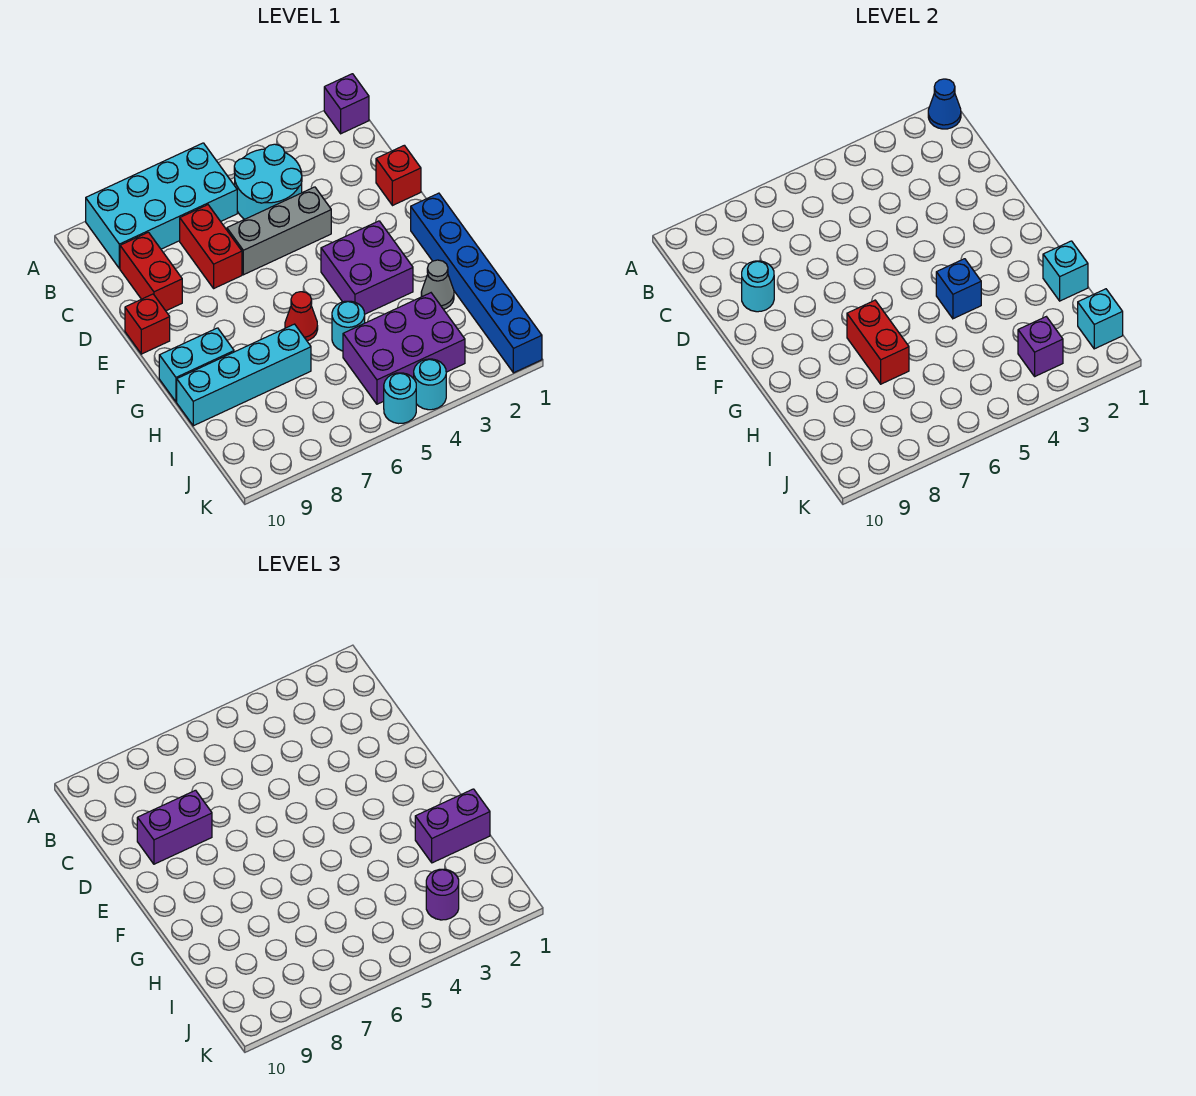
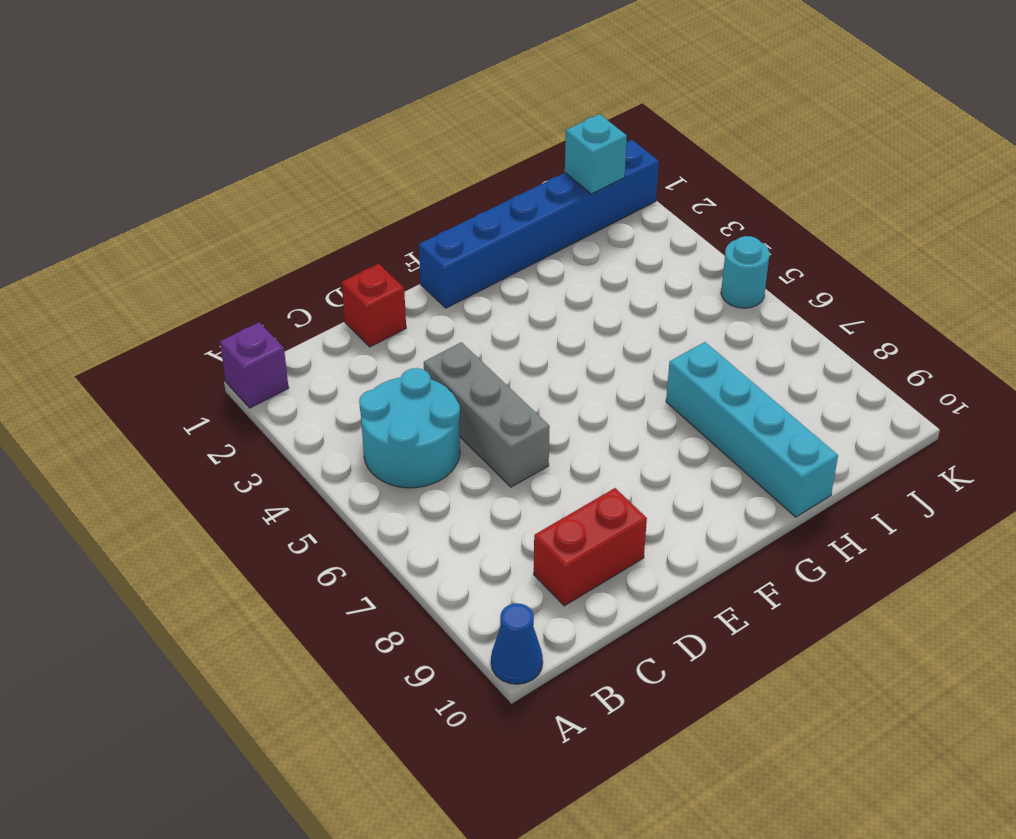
blue 1x1 cone [491,603,543,684] -> blue 1x1 cone moved to [928,79,961,129]
none -> cyan 2x4 brick [86,143,237,268]
none -> red 1x2 brick [180,205,242,288]
none -> red 1x1 brick [125,294,170,354]

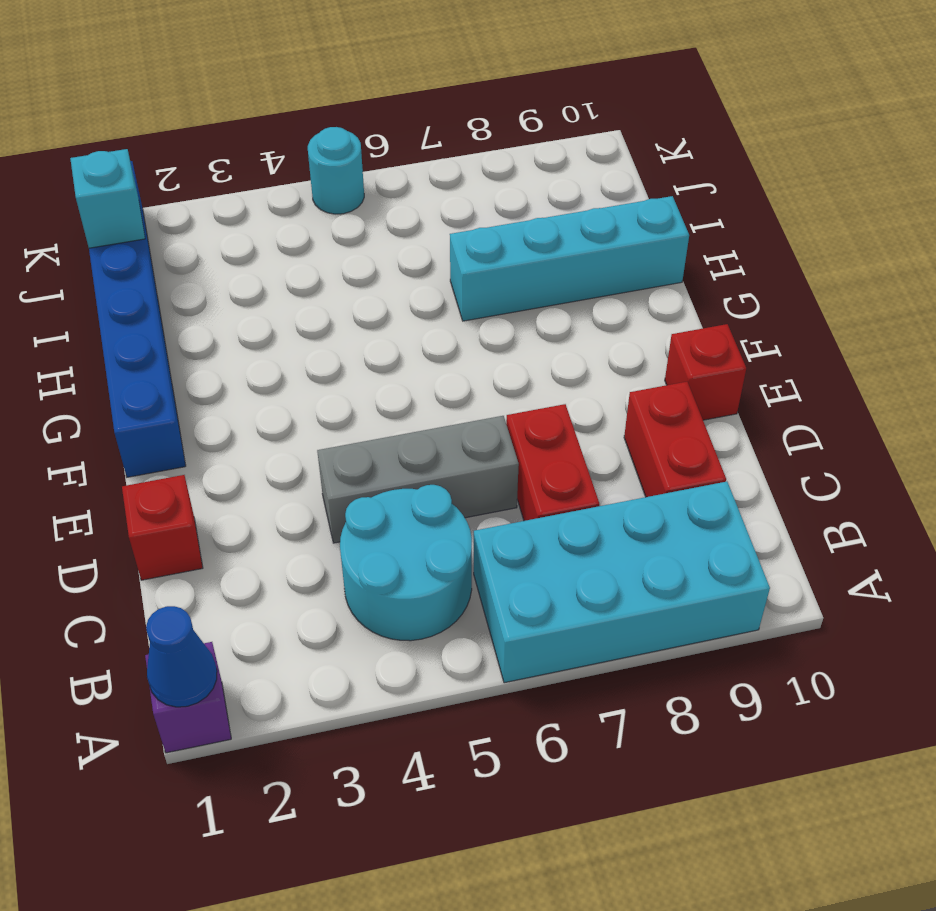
none -> purple 2x2 brick [321,221,413,314]
none -> red 1x1 cone [285,292,318,341]
none -> cyan 1x2 brick [159,328,234,402]

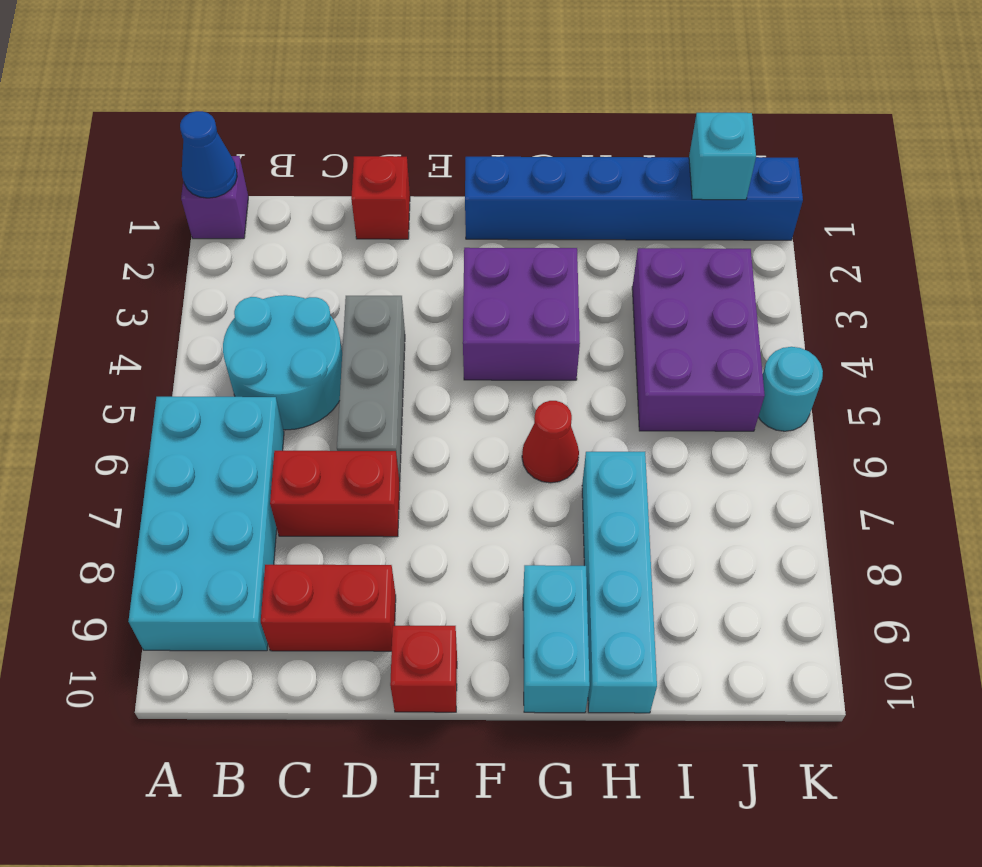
none -> grey 1x1 cone [421,260,454,309]
none -> cyan 1x1 round brick [332,301,365,351]
none -> cyan 1x1 round brick [414,359,446,410]

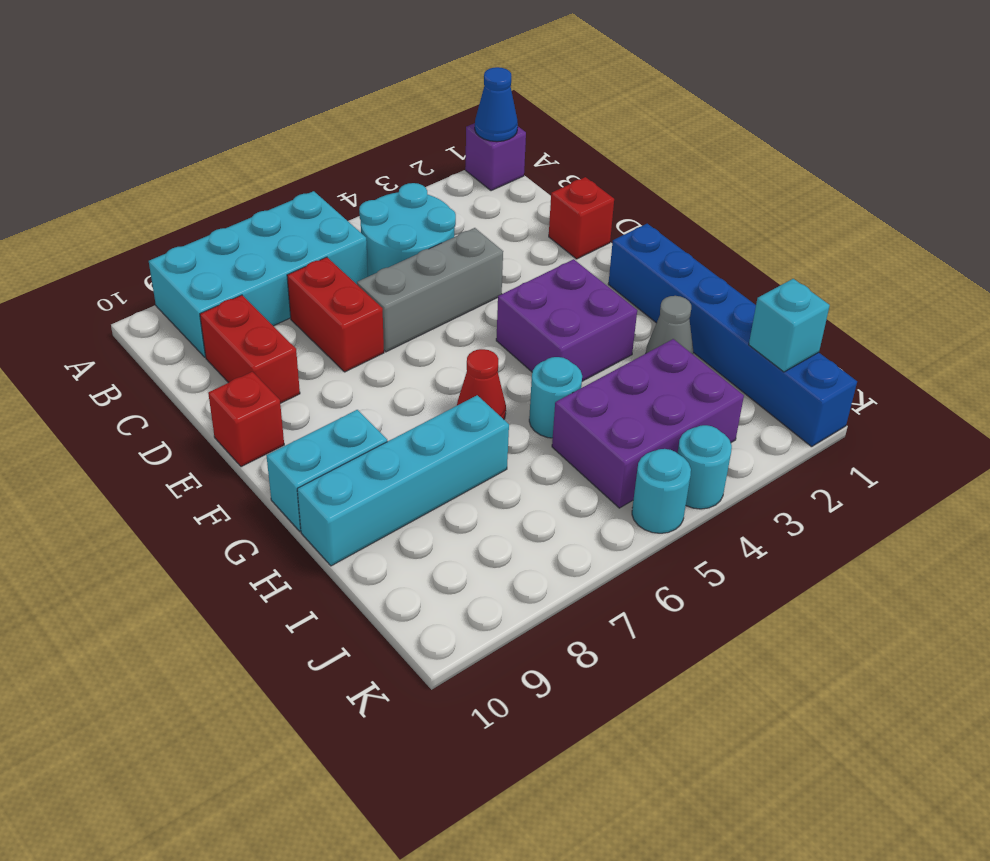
none -> cyan 1x1 round brick [742,261,774,312]
none -> blue 1x1 brick [936,259,981,319]
none -> red 1x2 brick [847,300,909,384]

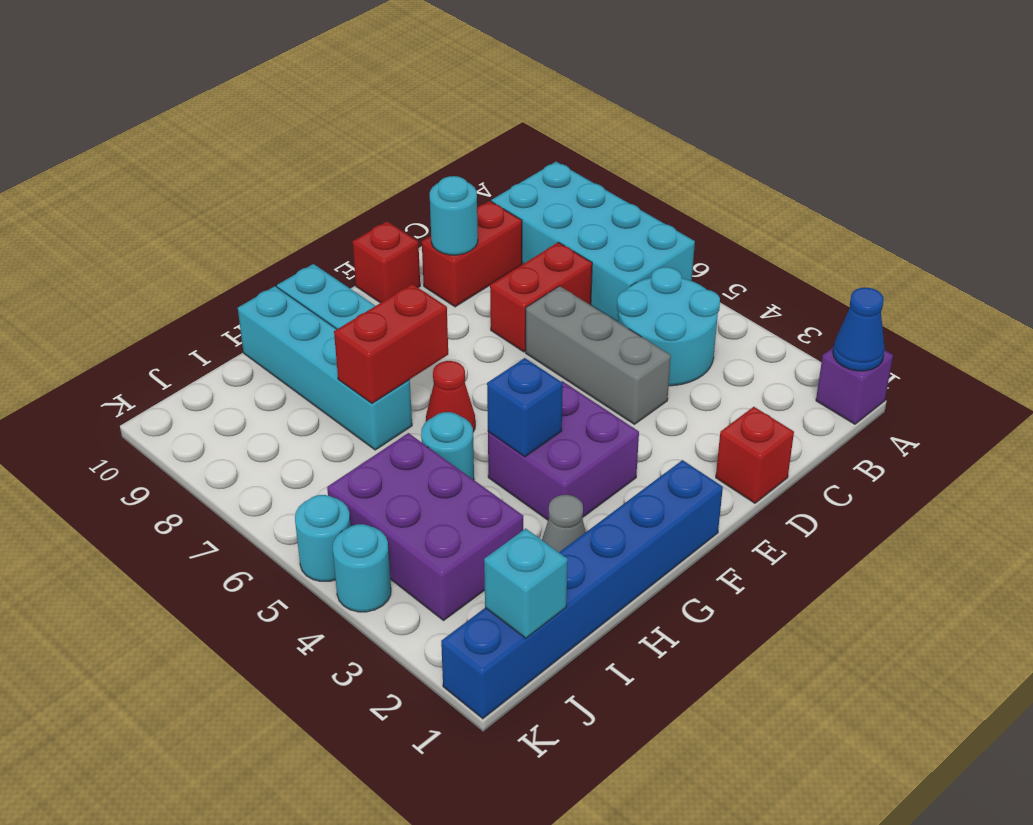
none -> cyan 1x1 brick [1043,241,1088,301]
none -> purple 1x1 brick [1018,317,1063,376]
none -> purple 1x2 brick [137,790,212,864]

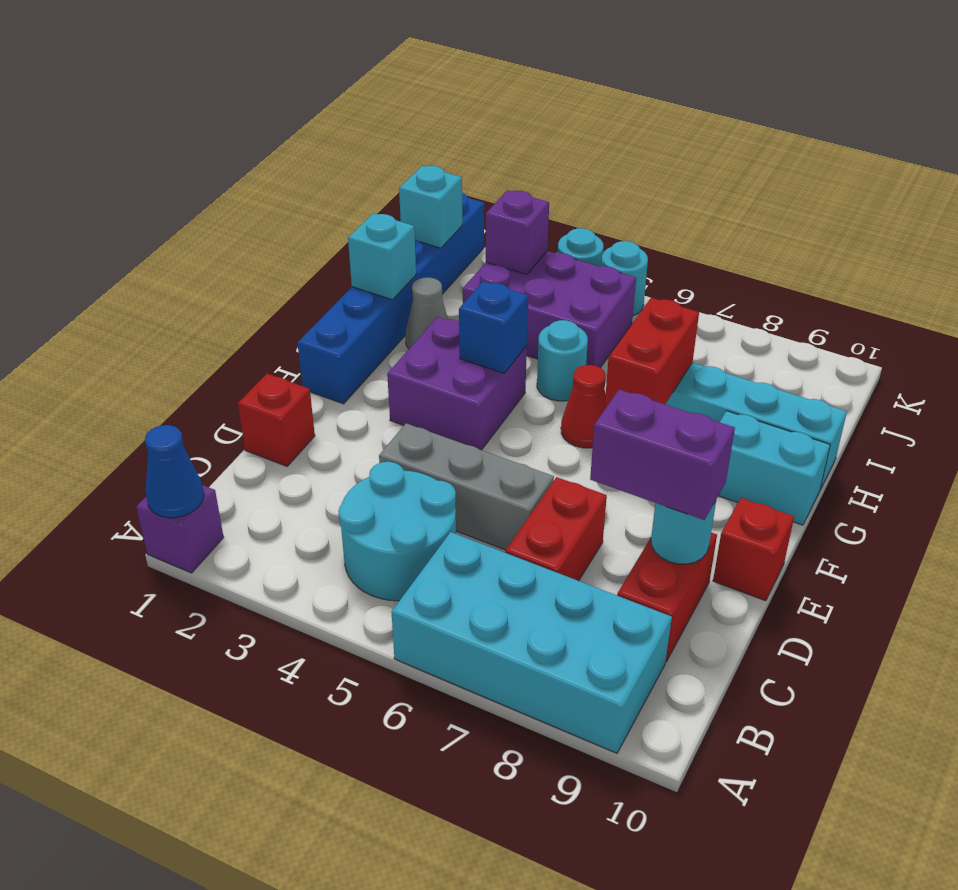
none -> purple 1x2 brick [415,789,490,863]
none -> purple 1x1 round brick [426,869,459,920]

